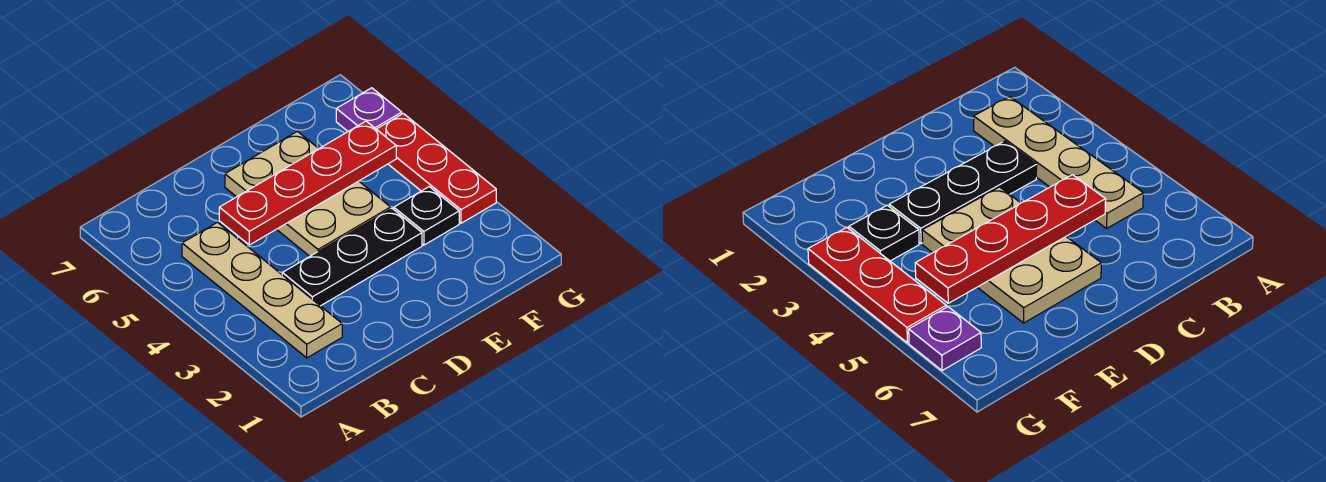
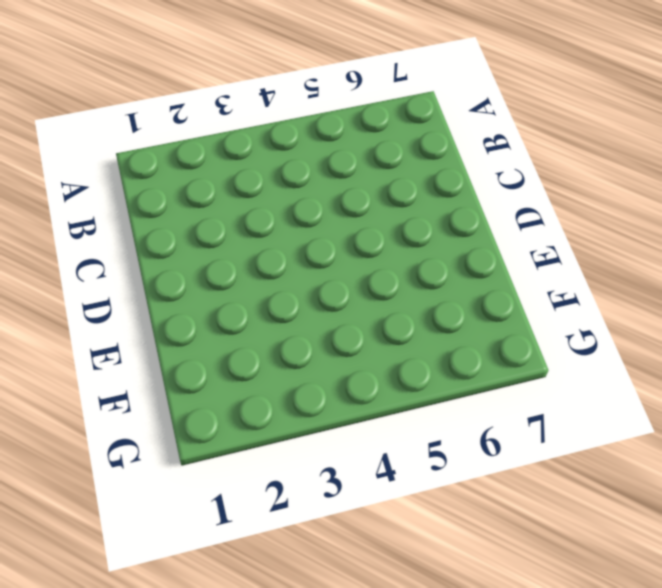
none -> tan 1x4 plate [182,222,342,358]
none -> black 1x3 plate [282,209,422,306]

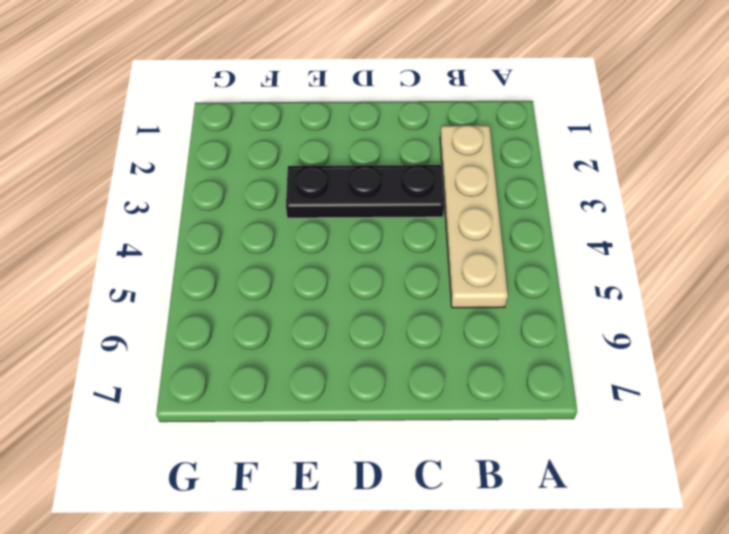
none -> tan 2x3 plate [225,131,391,256]
none -> black 1x1 plate [394,187,459,245]

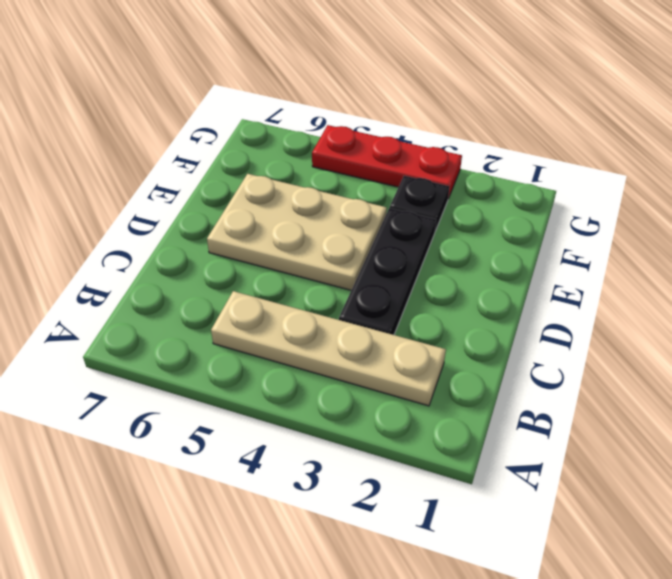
none -> purple 1x1 plate [336,88,402,131]
none -> red 1x4 plate [219,121,396,245]

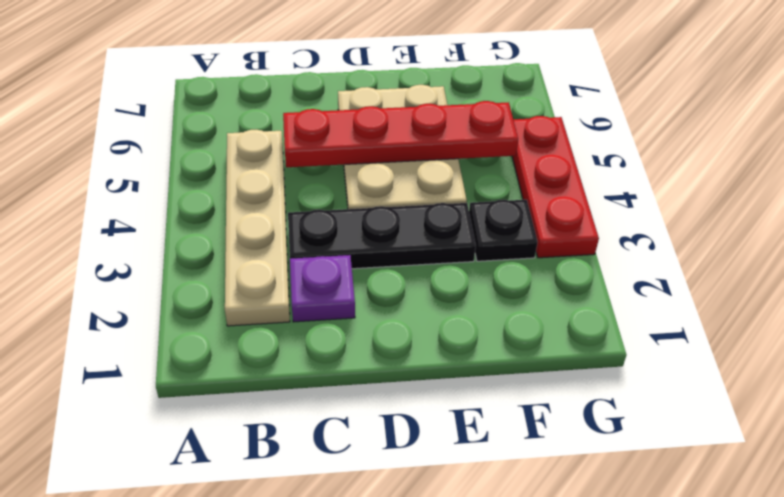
purple 1x1 plate [290,255,355,322] -> purple 1x1 plate moved to [336,88,402,131]

